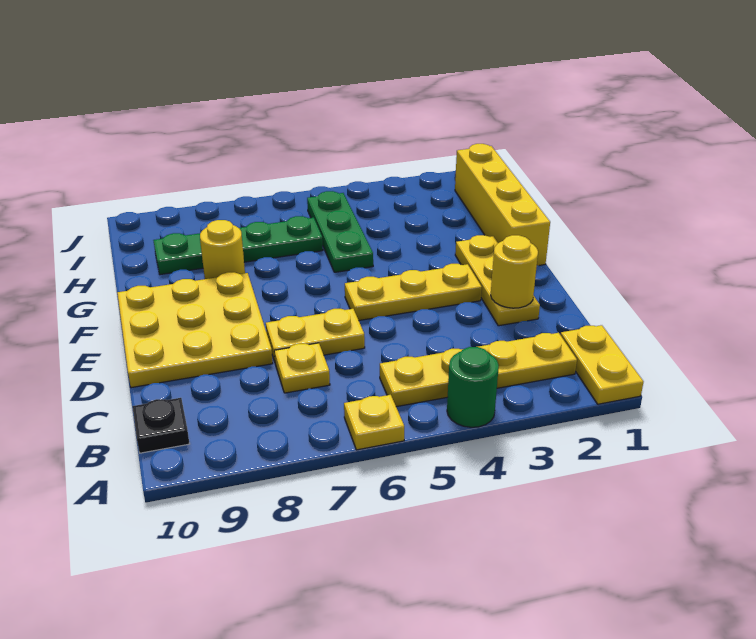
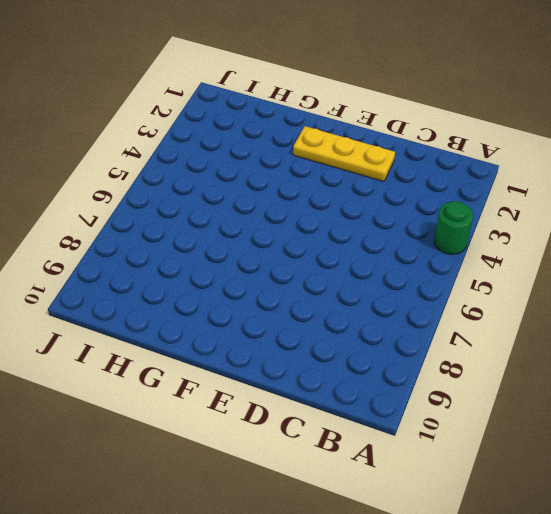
none -> yellow 1x2 plate [561,325,643,404]
none -> yellow 1x1 plate [344,395,404,450]
none -> yellow 1x4 plate [380,333,577,407]

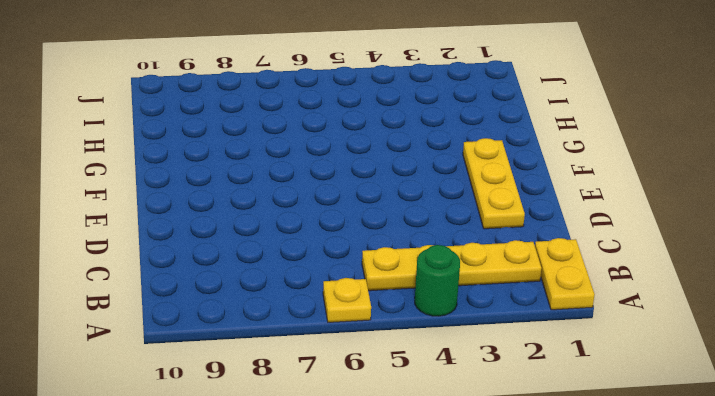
none -> black 1x1 plate [132,398,190,453]
none -> yellow 1x1 plate [274,343,330,393]
none -> yellow 1x2 plate [266,309,365,362]

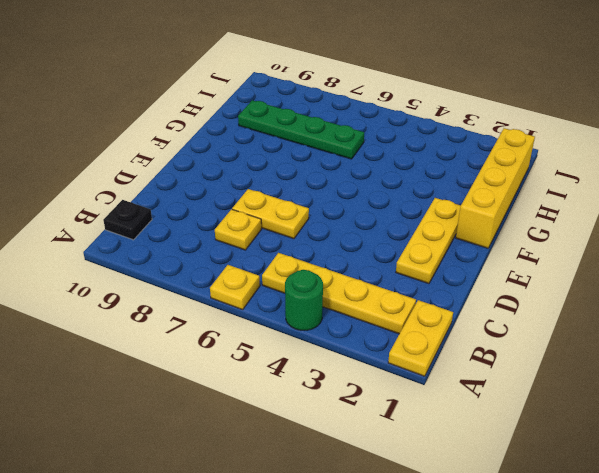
none -> yellow 3x3 plate [117,272,273,388]
none -> yellow 1x3 plate [345,264,482,320]
none -> green 1x3 plate [307,191,373,272]

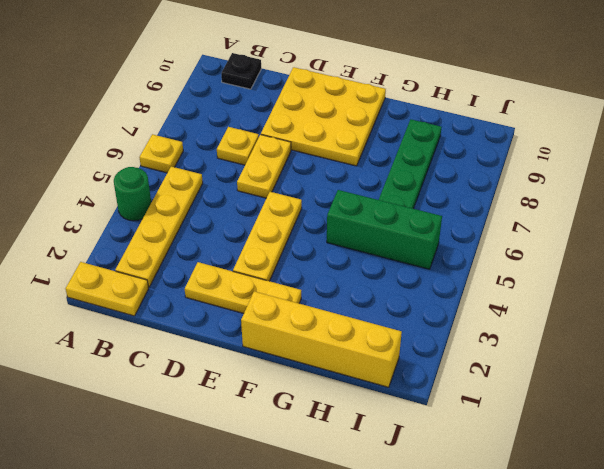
green 1x3 brick [327,190,442,269] -> green 1x3 plate [307,191,373,272]
none -> yellow 1x1 round brick [200,220,245,279]
none -> yellow 1x1 round brick [491,235,538,308]

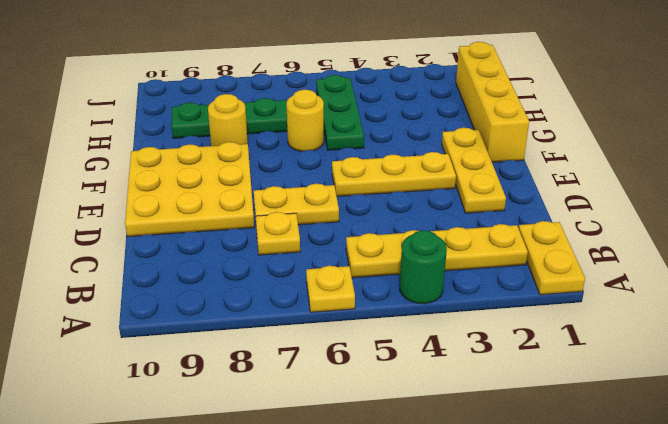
yellow 1x1 round brick [287,90,324,151] -> yellow 1x1 round brick moved to [491,235,538,308]
none -> black 1x1 plate [132,398,190,453]

